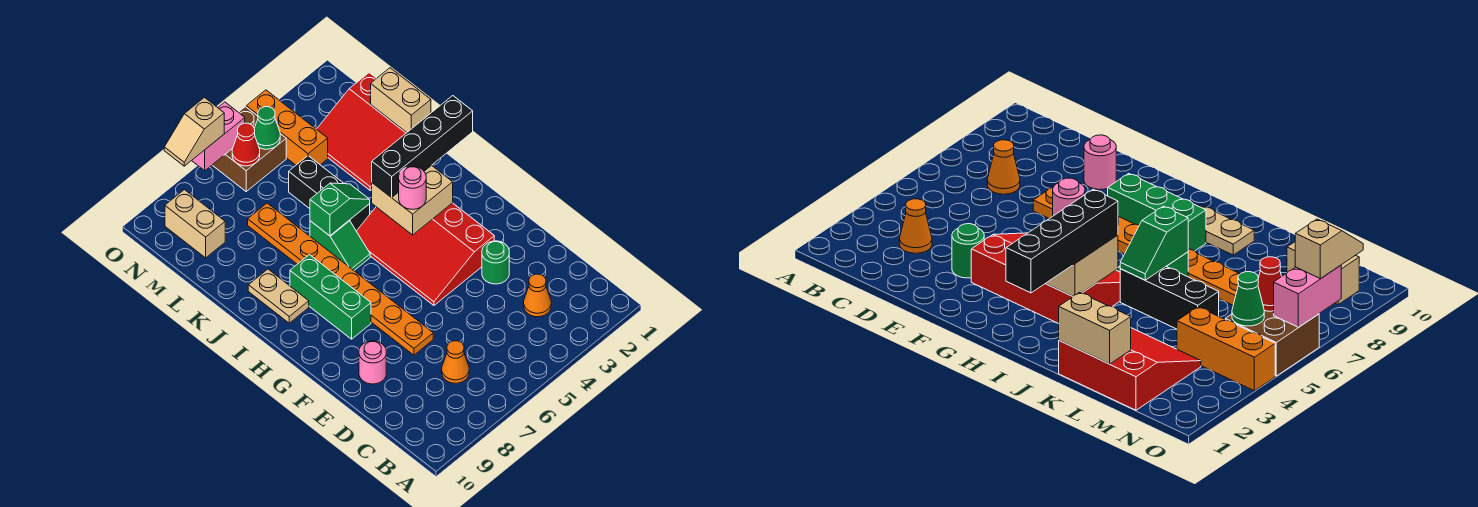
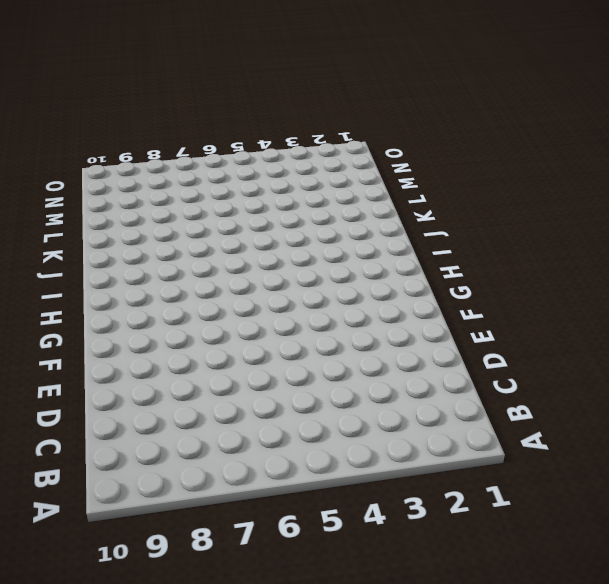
none -> orange 1x1 cone [524,274,551,317]
none -> orange 1x1 cone [442,341,469,383]
none -> green 1x1 round brick [482,241,509,284]

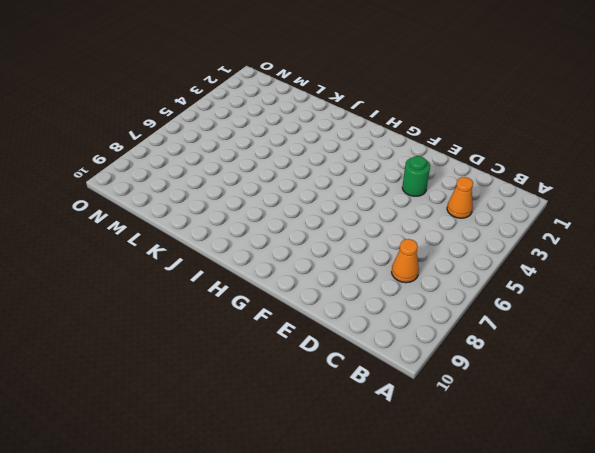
none -> orange 1x8 plate [248,203,433,355]
none -> pink 1x1 round brick [359,341,386,384]
none -> red 3x4 slope [357,203,494,305]

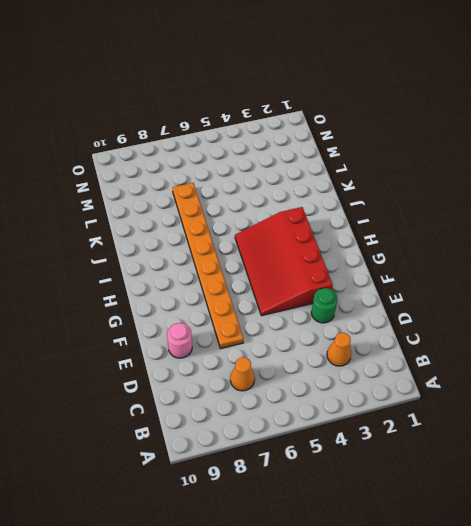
none -> green 1x3 brick [290,254,371,339]
none -> green 1x2 slope [310,220,370,270]
none -> tan 1x2 plate [248,269,309,323]

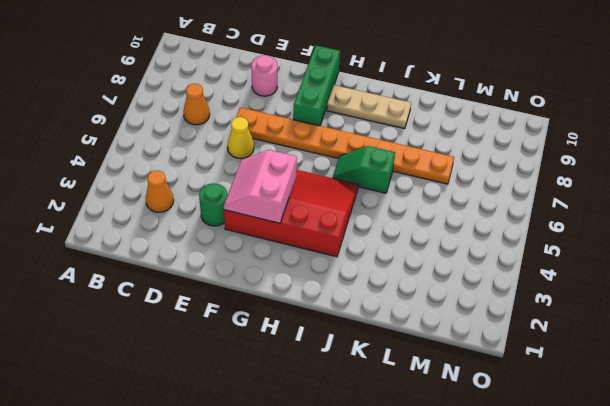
yellow 1x1 cone [227,117,254,158] -> none
pink 2x2 slope [224,150,297,223] -> none
green 1x3 brick [293,45,340,126] -> green 1x3 brick turned to [290,254,371,339]
tan 1x3 plate [327,85,411,129] -> tan 1x2 plate [248,269,309,323]
none -> black 1x3 brick [289,156,370,231]
none -> red 3x3 slope [317,73,407,190]
none -> orange 1x3 brick [246,90,328,165]

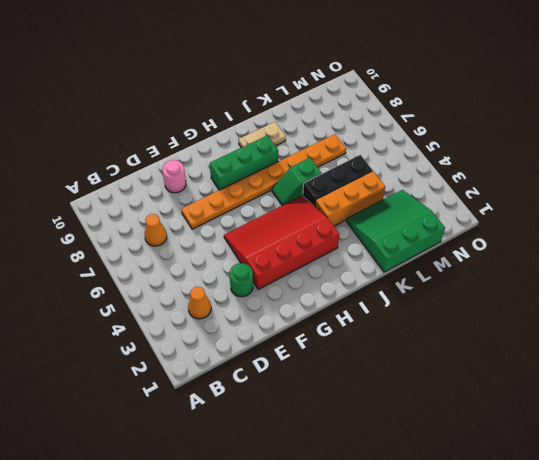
orange 1x3 brick [315,171,385,226] -> orange 1x3 brick moved to [246,90,328,165]
green 3x3 slope [346,190,445,272] -> red 3x3 slope [317,73,407,190]
none -> tan 1x2 brick [165,190,225,258]
none -> brown 2x2 brick [213,107,286,191]
none -> tan 2x2 brick [372,165,453,235]

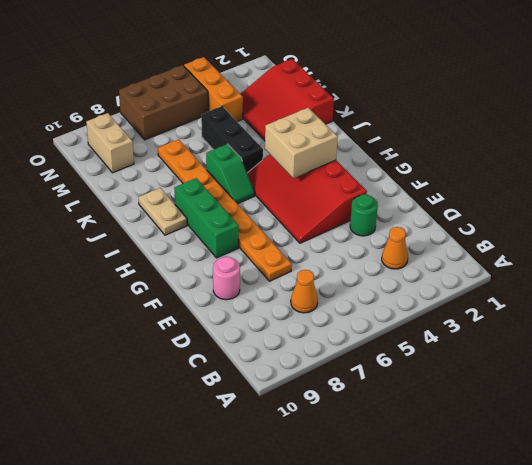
brown 2x3 brick [119,65,208,140] -> brown 2x2 brick [213,107,286,191]
none -> green 1x2 slope [310,183,370,236]
none -> tan 1x2 brick [371,68,431,132]
none -> green 1x1 cone [254,107,280,149]

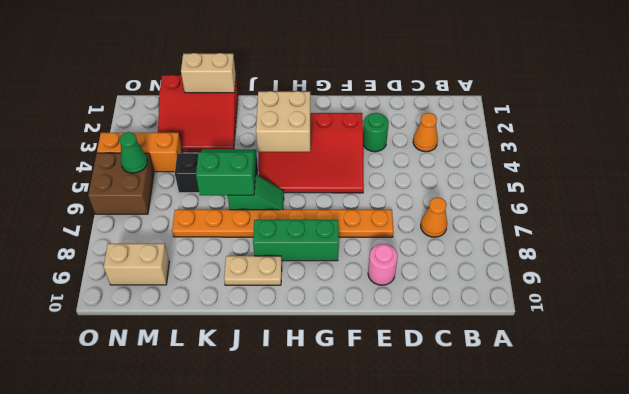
green 2x2 slope [196,149,256,195] -> green 1x2 slope [310,183,370,236]
none -> red 1x1 cone [232,123,260,166]
none -> pink 1x2 brick [192,102,245,171]
none -> pink 1x1 round brick [399,166,426,209]

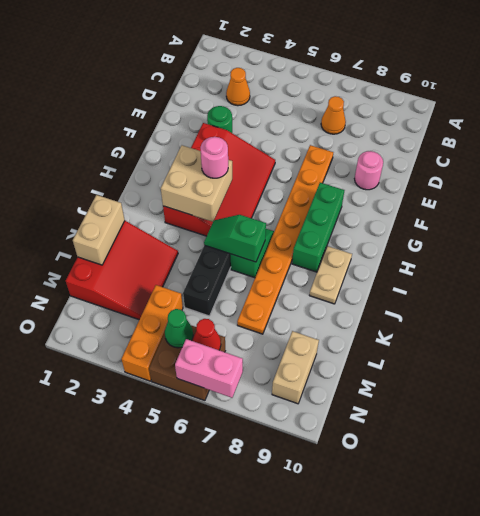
none -> black 1x4 brick [372,96,473,198]
none -> tan 1x2 slope [164,98,224,166]

